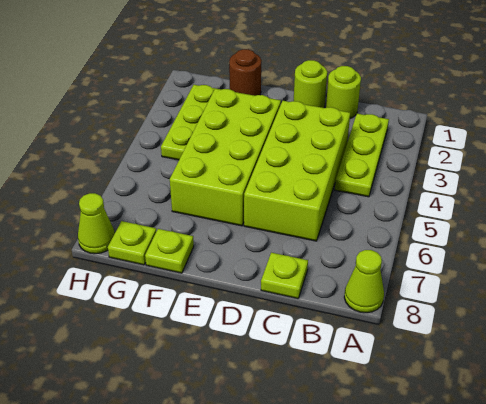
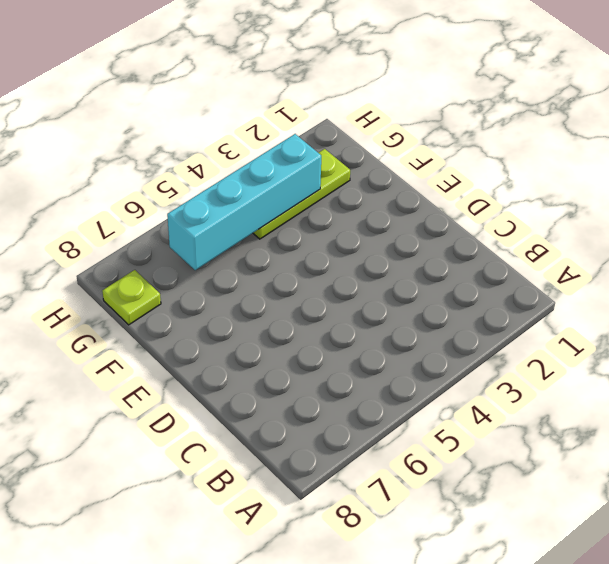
cyan 1x4 brick [167,134,321,270] -> none
none -> lime 1x1 cone [344,250,384,313]
none -> lime 1x3 plate [335,114,389,197]
none -> lime 1x1 round brick [326,66,361,118]

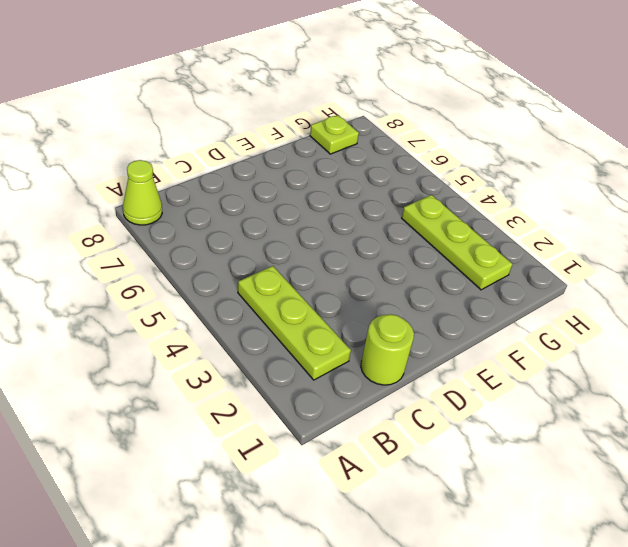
none -> lime 2x4 brick [244,101,350,241]
none -> lime 1x1 plate [261,253,308,299]
none -> lime 1x1 round brick [294,60,327,108]

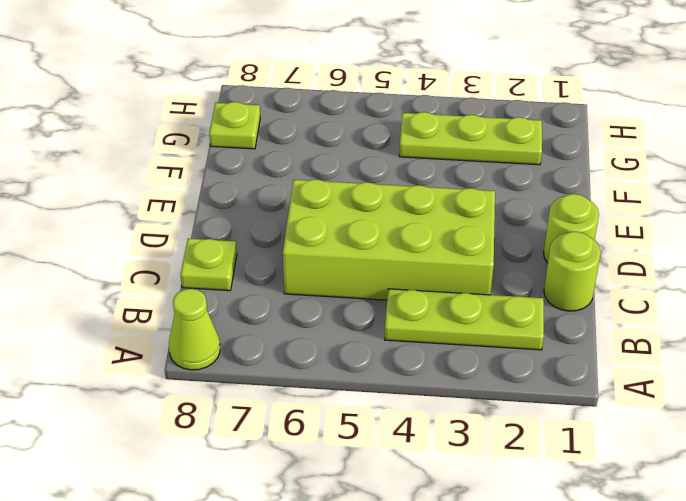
none -> lime 2x4 brick [170,89,281,226]
none -> brown 1x1 round brick [229,49,261,96]
none -> lime 1x1 plate [145,229,194,273]

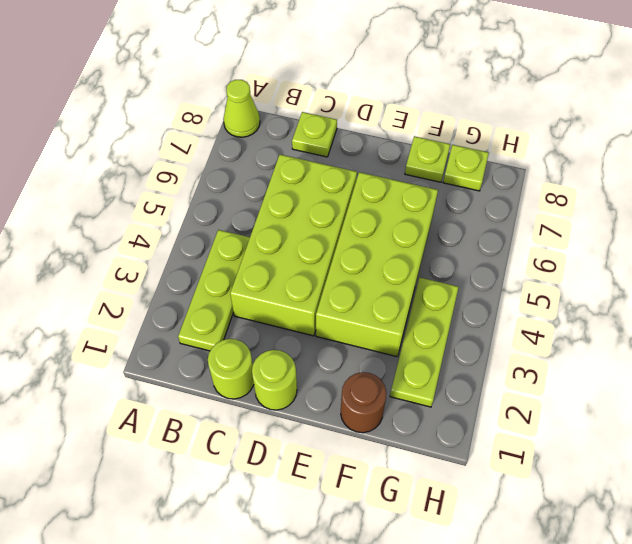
none -> lime 1x1 cone [78,193,115,254]

